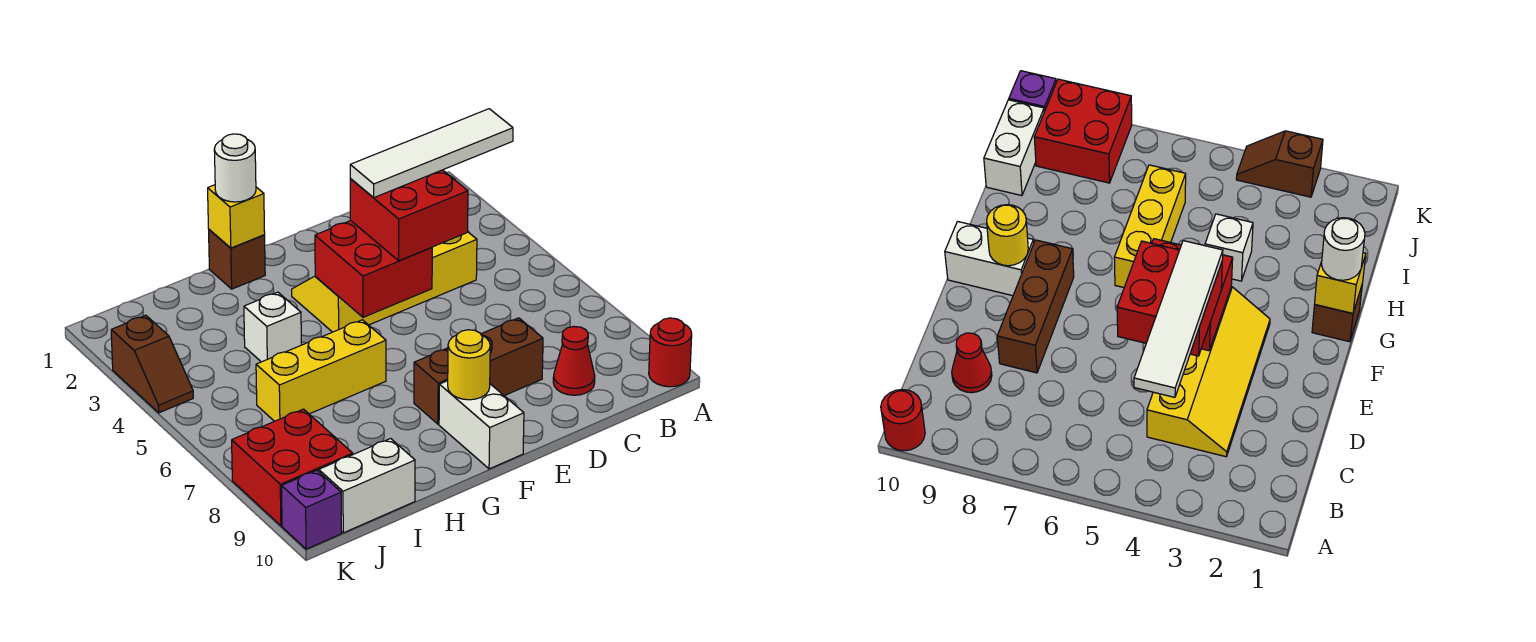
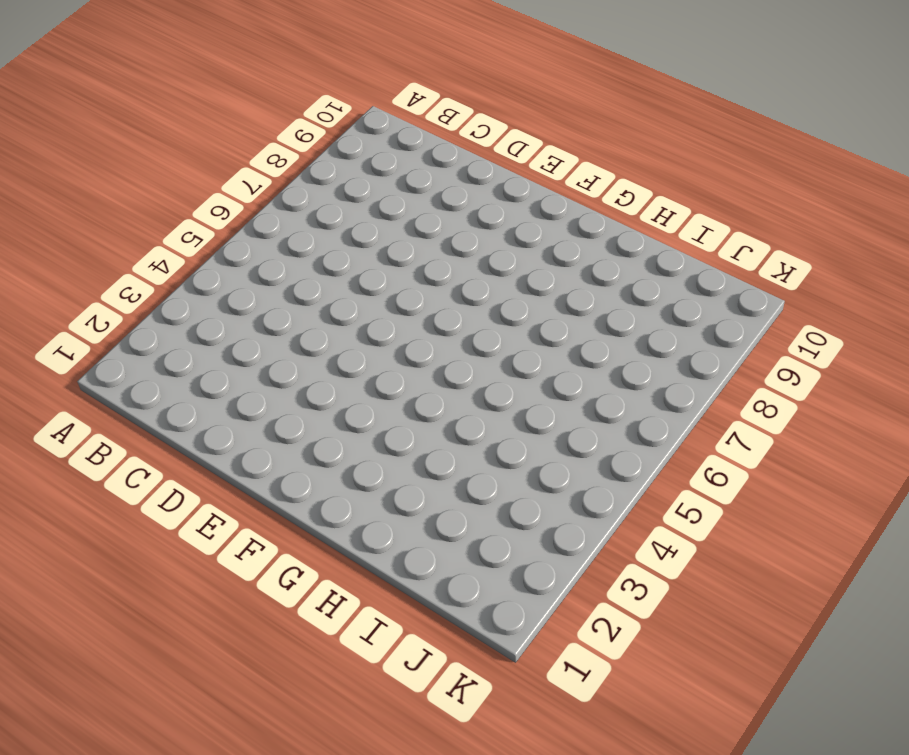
none -> red 1x1 round brick [649,318,692,387]
none -> yellow 2x4 slope [292,232,477,332]
none -> red 1x1 cone [553,327,595,395]

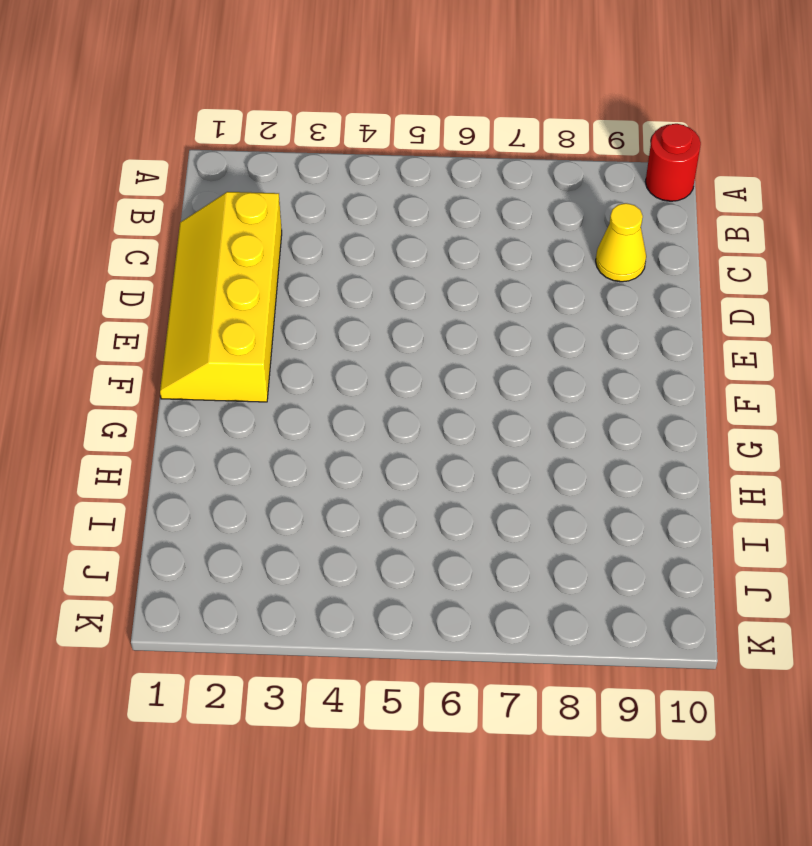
yellow 2x4 slope [160,192,282,402] -> yellow 2x4 slope moved to [292,232,477,332]
yellow 1x1 cone [596,203,646,282] -> red 1x1 cone [553,327,595,395]
none -> brown 1x3 brick [414,318,543,424]
none -> white 1x2 brick [439,381,524,469]
none -> brown 1x1 brick [209,230,265,289]

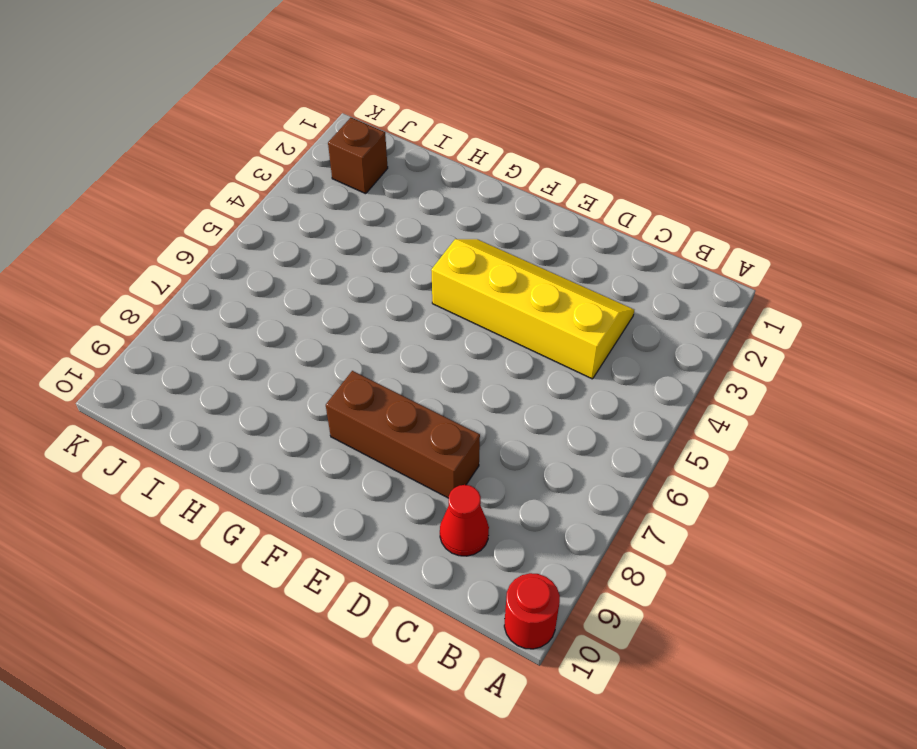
brown 1x1 brick [328,118,388,194] -> brown 1x1 brick moved to [209,230,265,289]
none -> white 1x2 brick [439,381,524,469]
none -> yellow 1x3 brick [256,320,386,421]
none -> white 1x1 brick [244,292,301,362]

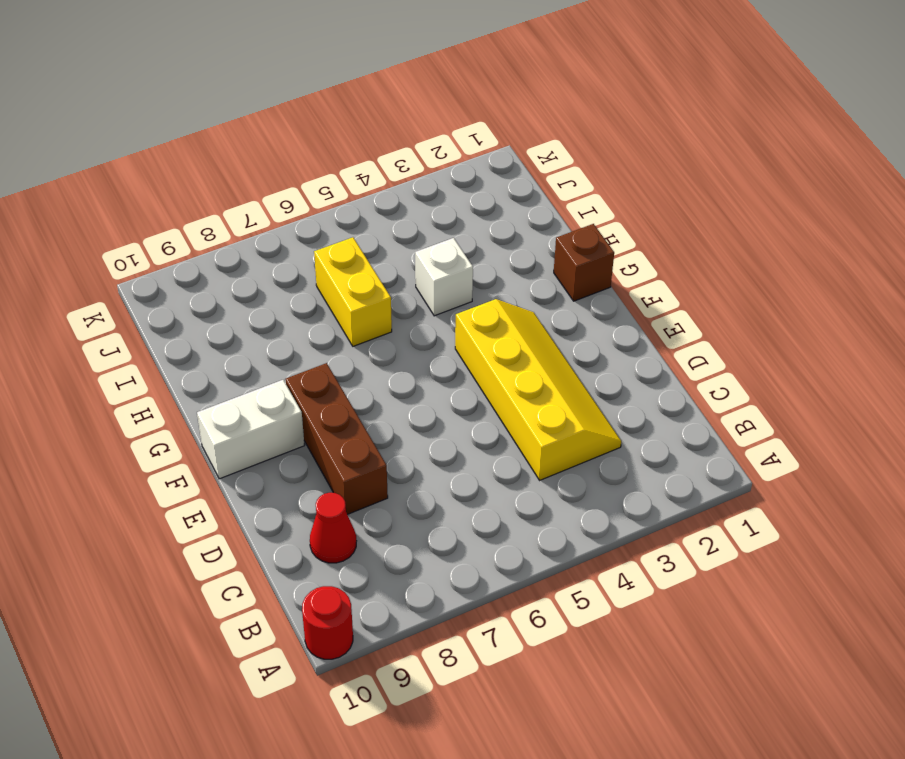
yellow 1x2 brick [314,237,392,346] -> yellow 1x3 brick [256,320,386,421]
none -> white 1x2 brick [319,439,415,533]
none -> red 2x2 brick [232,409,353,526]
none -> brown 1x2 slope [111,315,193,413]

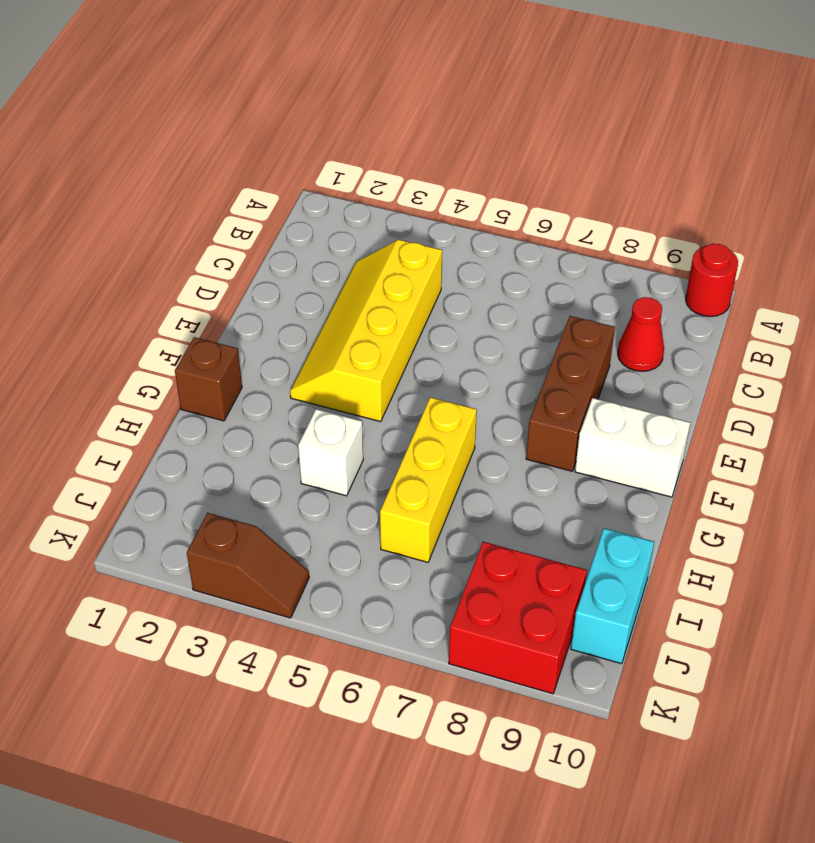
cyan 1x2 brick [571,528,654,664] -> white 1x2 brick [319,439,415,533]
none -> purple 1x1 brick [282,470,341,549]
none -> red 2x2 brick [315,221,432,317]
none -> yellow 1x1 round brick [448,330,490,400]

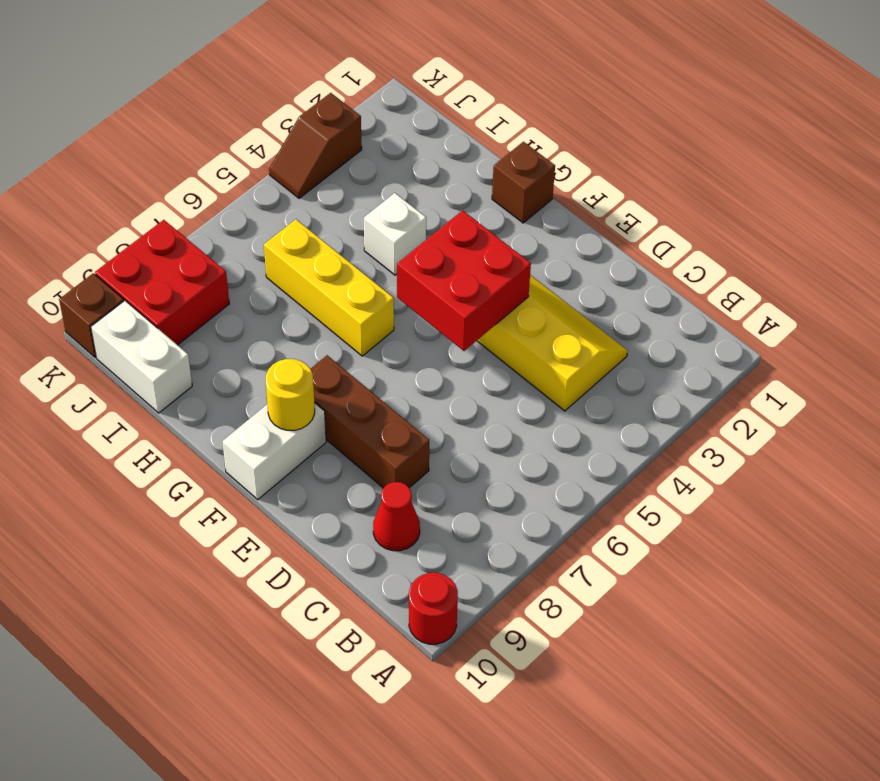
brown 1x1 brick [59,273,124,357] -> purple 1x1 brick [282,470,341,549]
none -> yellow 1x1 brick [208,185,265,248]
none -> red 2x2 brick [350,170,468,261]
none -> white 1x1 round brick [214,134,256,202]

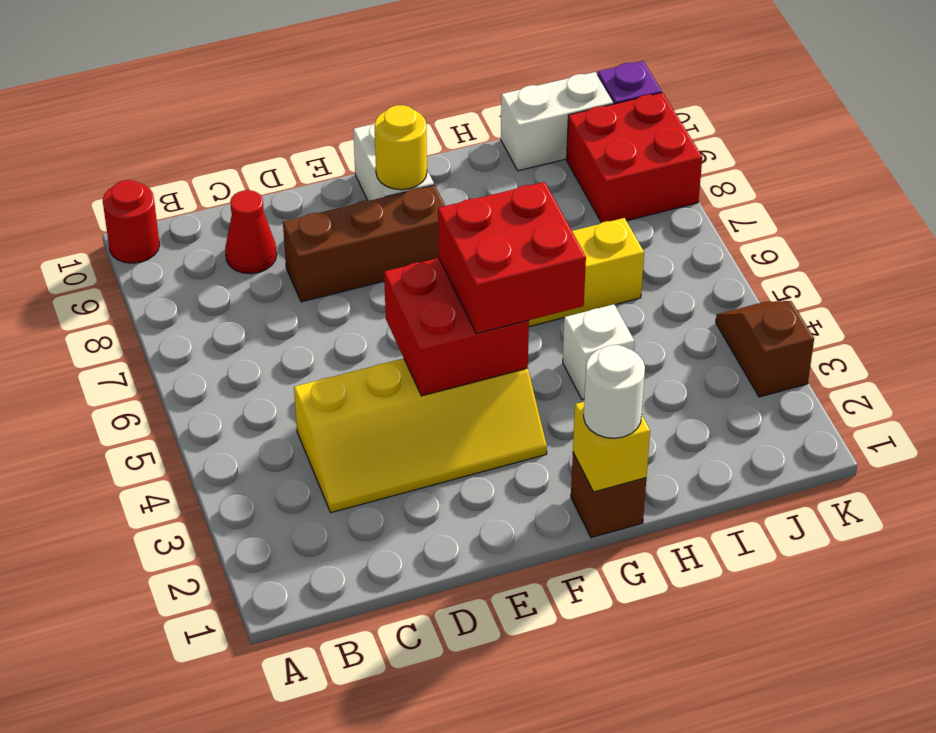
red 2x2 brick [438,182,586,334] -> red 2x2 brick moved to [350,170,468,261]
none -> white 1x4 tile [350,109,513,198]

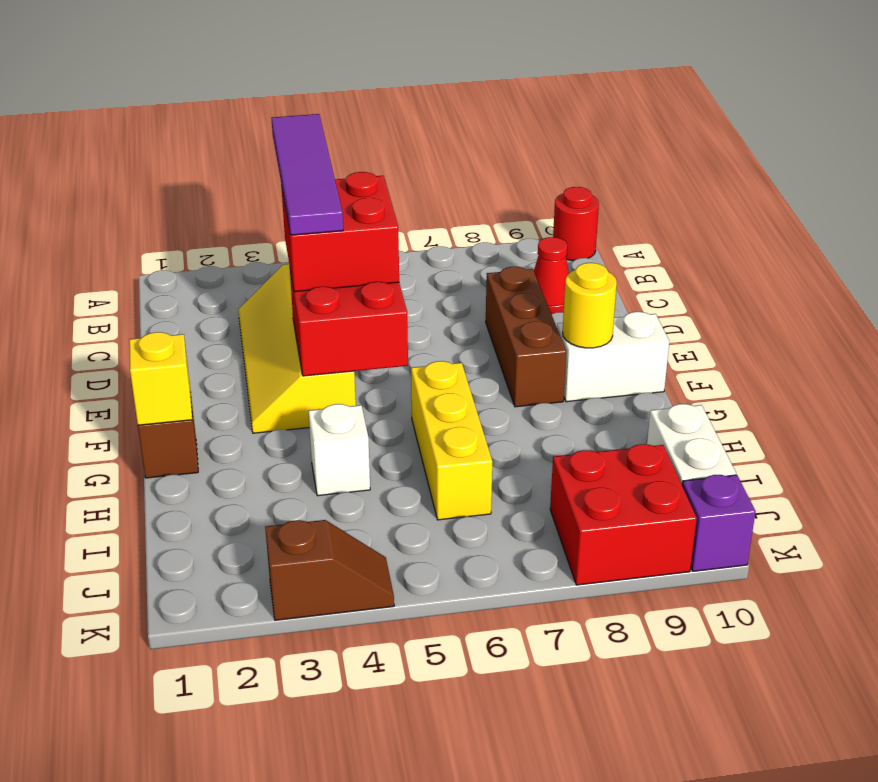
purple 1x4 tile [272,114,343,235] -> white 1x4 tile [350,109,513,198]
none -> white 1x1 round brick [214,134,256,202]

